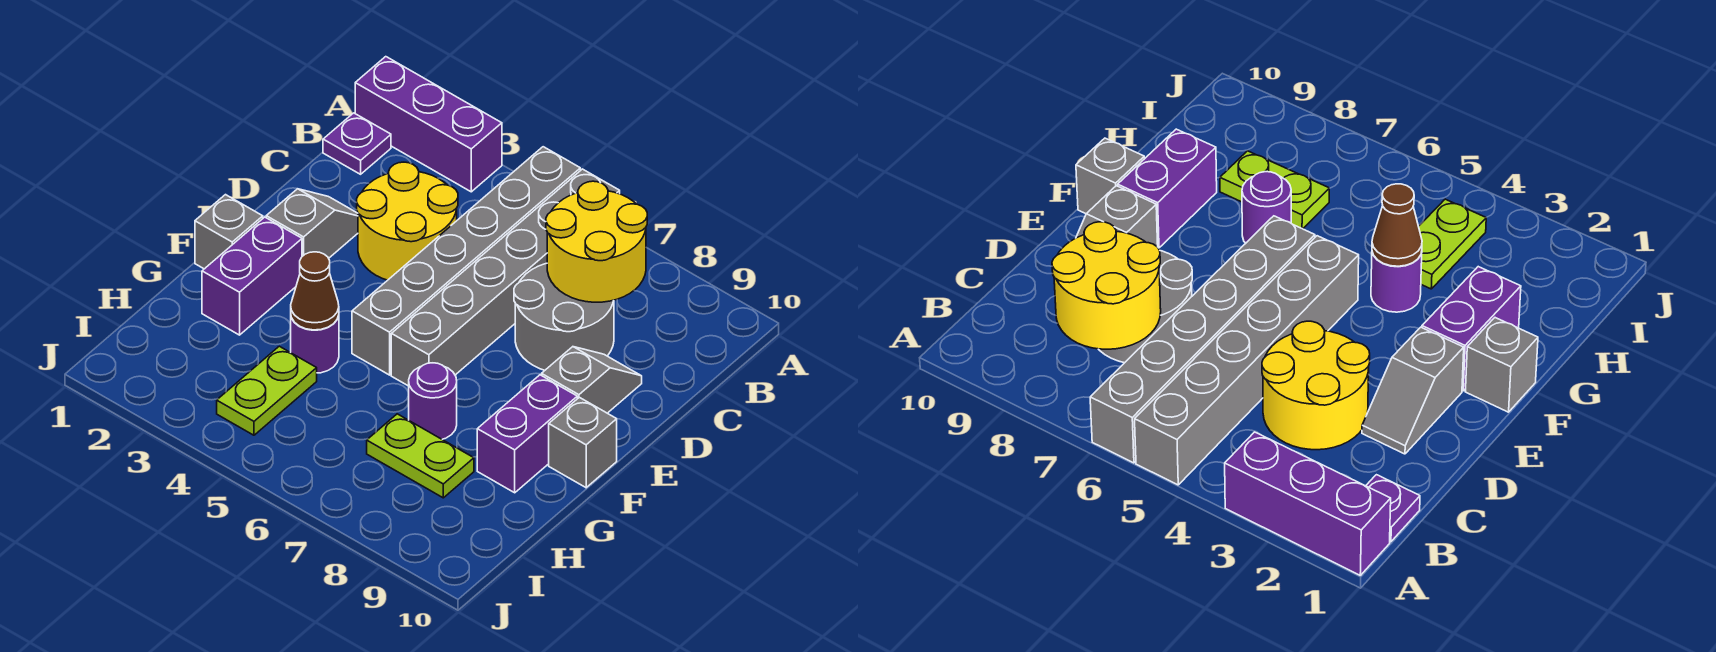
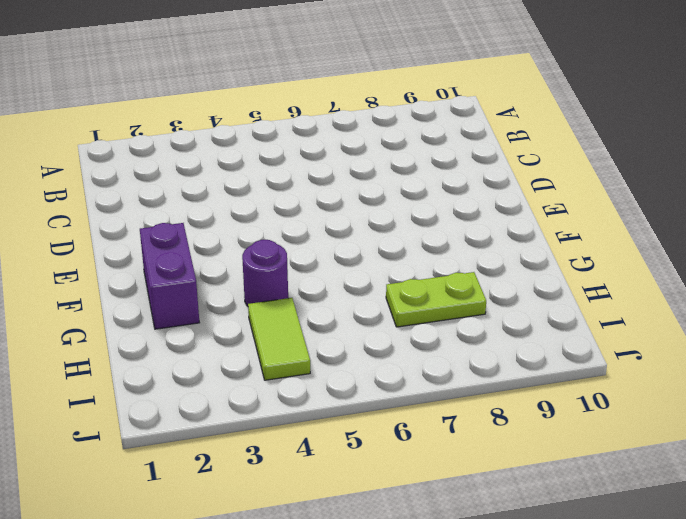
lime 1x2 tile [248,298,310,380] -> lime 1x2 plate [217,346,317,435]
none -> purple 1x3 brick [355,57,502,192]
none -> grey 1x6 brick [352,147,580,375]
none -> grey 1x6 brick [391,169,620,386]

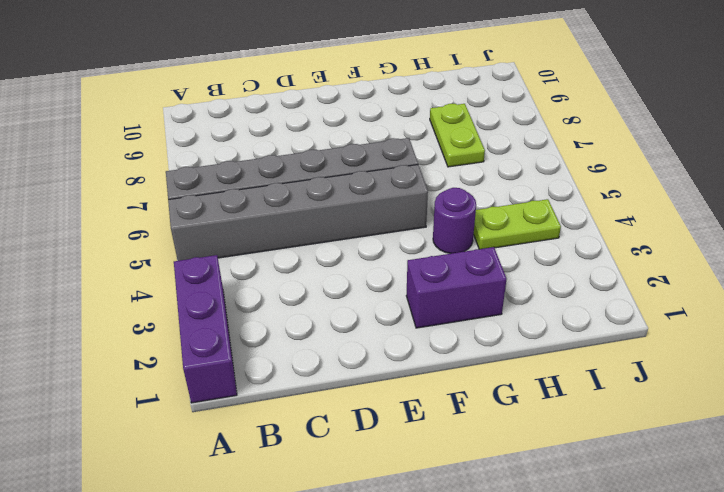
none -> purple 1x1 plate [323,113,391,174]
none -> yellow 2x2 round brick [357,162,458,280]
none -> grey 2x2 round brick [514,263,614,370]

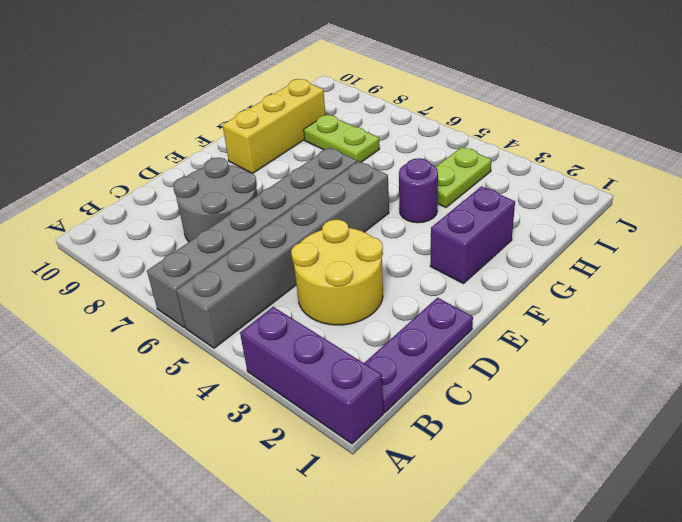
purple 1x3 plate [364,298,473,412] -> purple 1x1 plate [323,113,391,174]
yellow 1x3 brick [223,79,325,173] -> purple 1x2 brick [477,375,577,493]
none -> grey 1x2 slope [266,189,358,258]
none -> grey 1x2 slope [542,347,642,413]
none -> grey 1x1 brick [195,195,263,269]

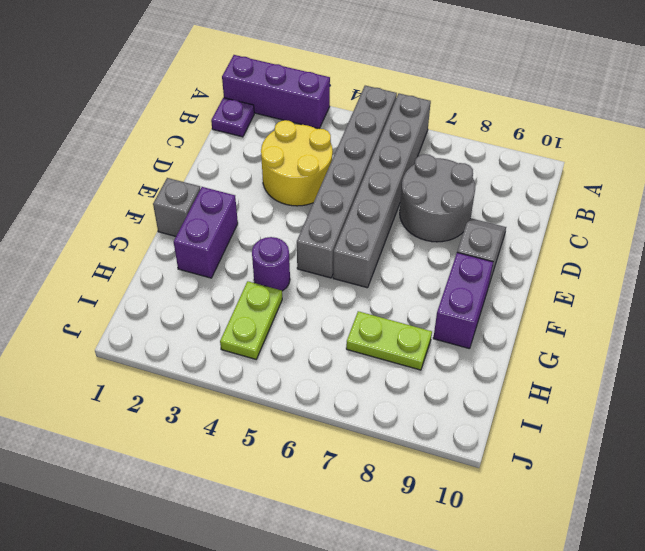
none -> grey 1x2 slope [266,189,358,258]
none -> grey 1x1 brick [549,397,617,488]
none -> purple 1x1 round brick [409,363,457,439]

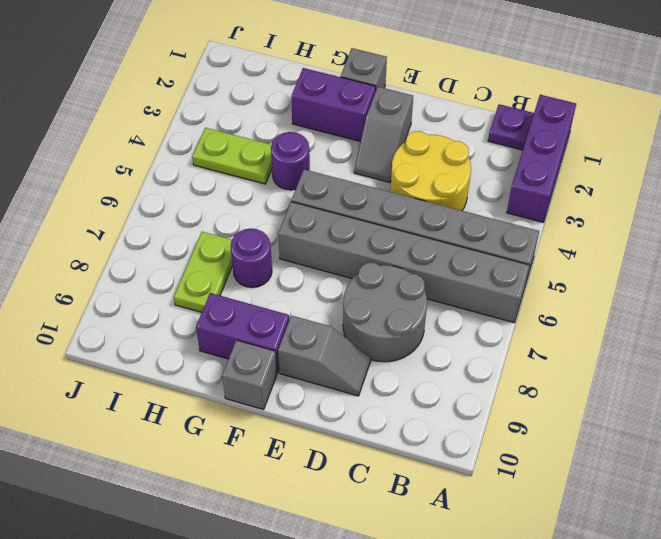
grey 1x2 slope [354,87,413,182] -> grey 1x2 slope turned to [266,189,358,258]
none -> yellow 2x2 round brick [546,181,647,302]
none -> brown 1x1 cone [291,252,339,330]

